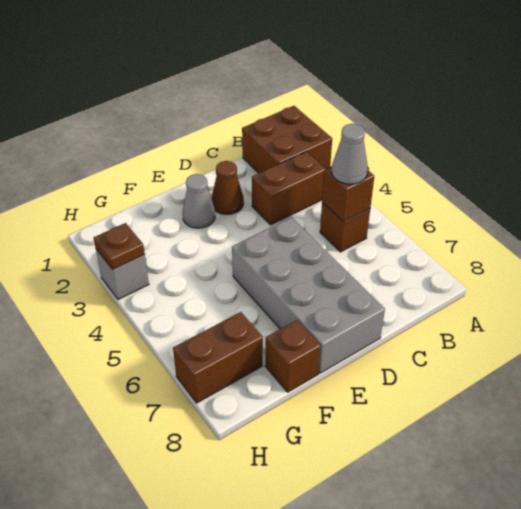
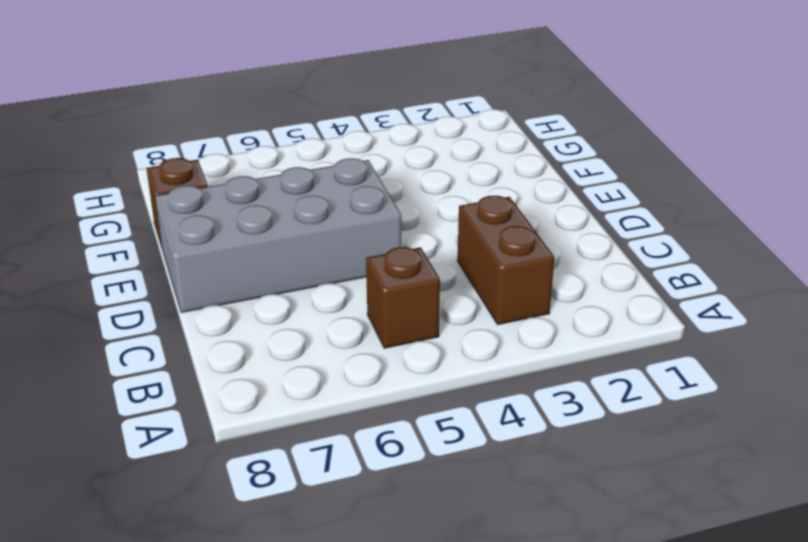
none -> brown 2x2 brick [242,106,332,173]
none -> brown 1x1 cone [211,161,244,215]
none -> grey 1x1 cone [182,174,215,228]

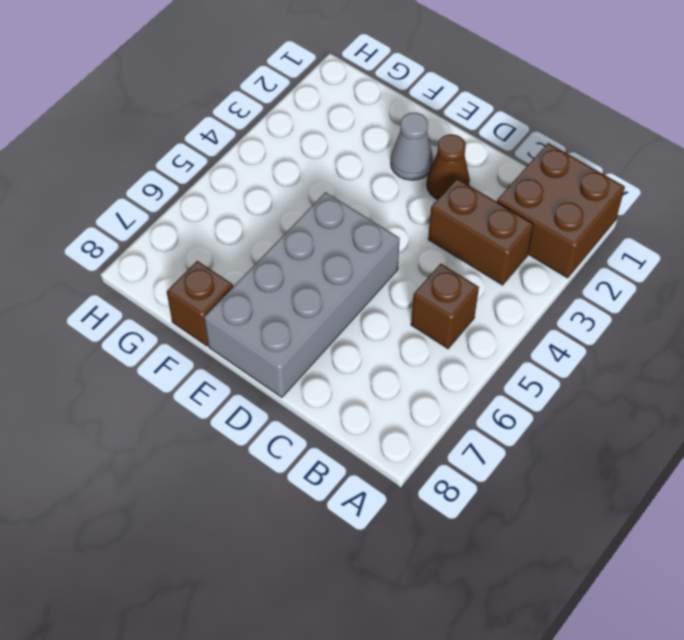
none -> brown 1x2 brick [173,312,263,403]
none -> grey 1x1 brick [96,249,149,300]
none -> brown 1x1 brick [322,166,374,222]

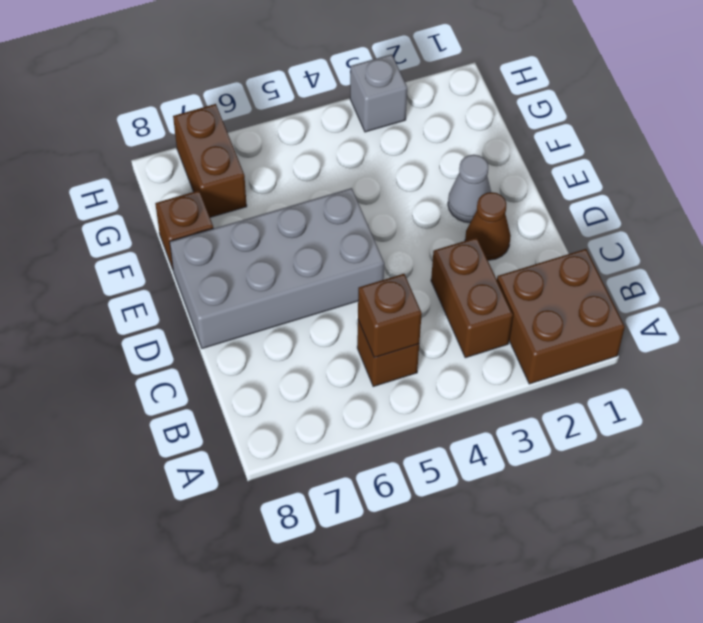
none -> brown 1x1 plate [94,223,145,270]
none -> grey 1x1 cone [332,124,368,184]

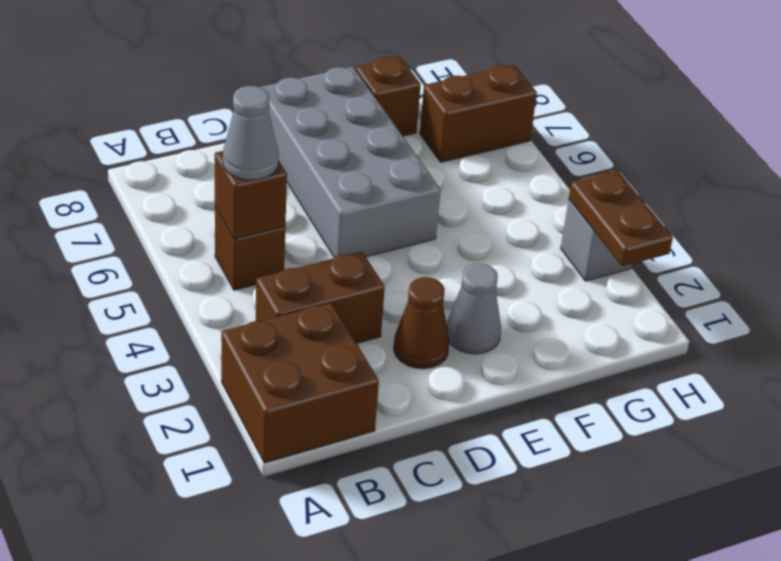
brown 1x2 plate [569,170,673,266] -> brown 1x1 plate [94,223,145,270]

